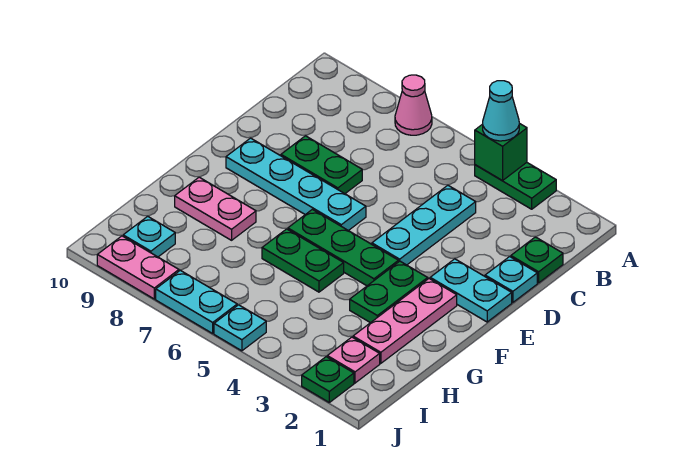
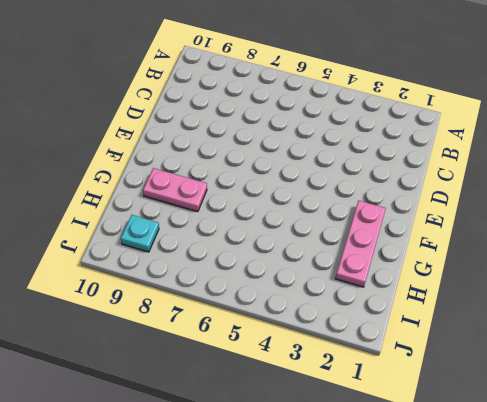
none -> green 1x2 plate [475,163,556,209]
none -> pink 1x1 cone [395,75,432,135]
none -> green 1x1 plate [511,237,563,283]

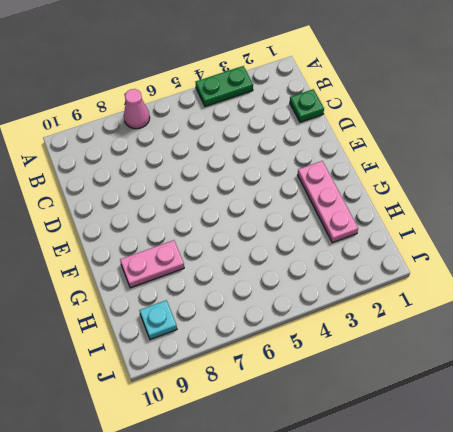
none -> cyan 1x3 plate [372,185,476,265]
none -> cyan 1x1 plate [485,257,537,302]
none -> green 1x2 plate [281,136,362,194]

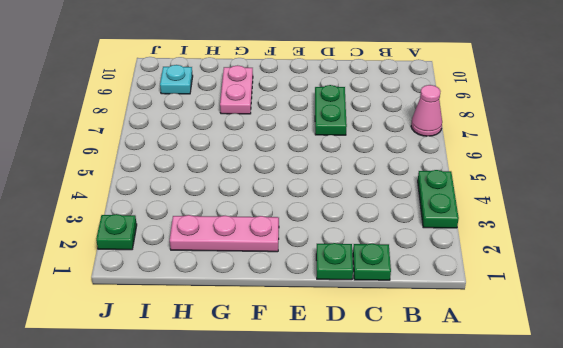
green 1x1 plate [316,243,353,280] -> cyan 1x1 plate [485,257,537,302]
none -> cyan 1x3 plate [372,185,476,265]
none -> cyan 1x2 plate [430,259,512,322]
none -> cyan 1x4 plate [226,138,366,231]

